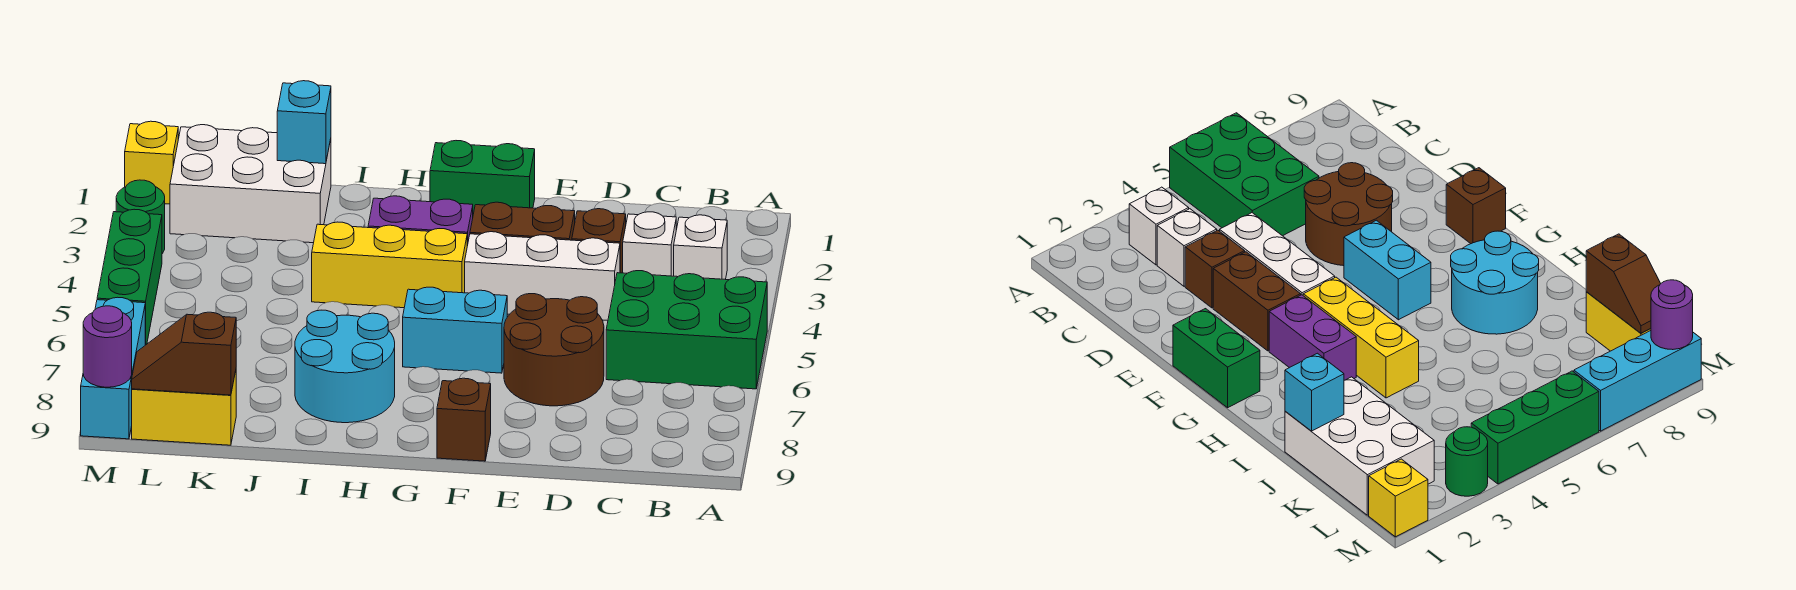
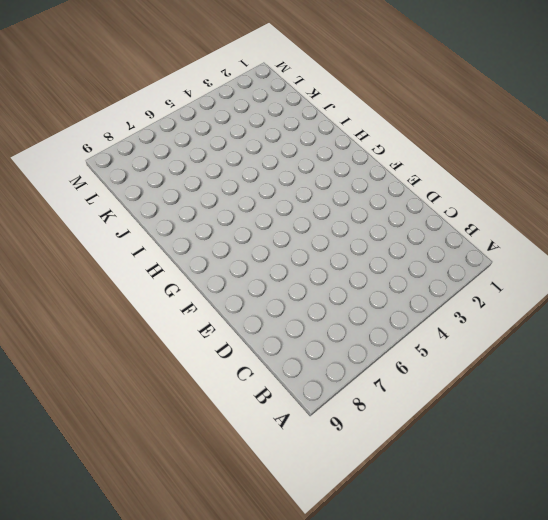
none -> green 2x3 brick [606,271,767,389]
none -> white 1x1 brick [674,215,727,279]
none -> white 1x1 brick [623,212,676,276]

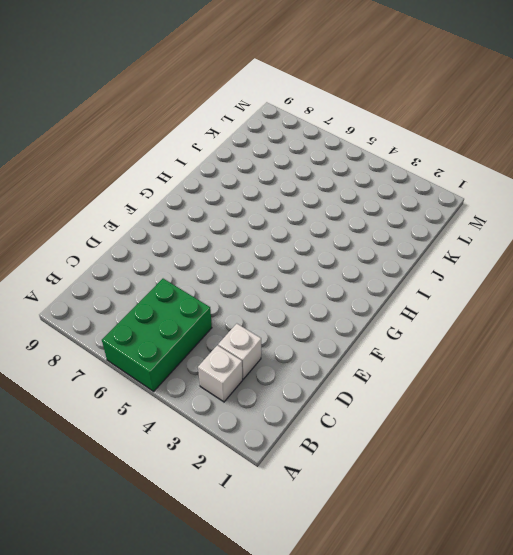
none -> brown 1x1 brick [572,209,626,273]
none -> white 1x3 brick [465,232,620,320]
none -> brown 2x2 round brick [504,294,604,406]

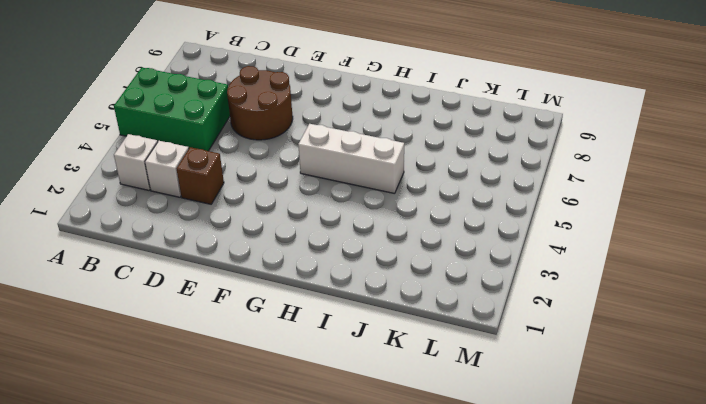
white 1x3 brick [298,124,404,194] -> white 1x3 brick moved to [465,232,620,320]
none -> brown 1x2 brick [470,202,575,240]
none -> green 1x2 brick [430,141,535,214]
none -> cyan 1x2 brick [403,287,507,373]

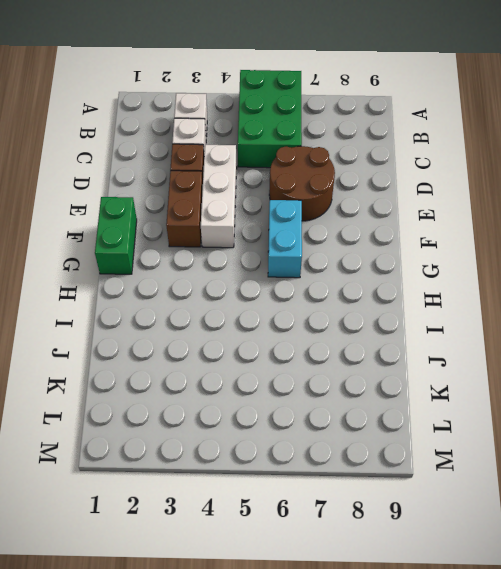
none -> brown 1x1 brick [437,378,491,461]
none -> purple 1x2 brick [368,196,473,246]
none -> yellow 1x3 brick [312,222,467,308]

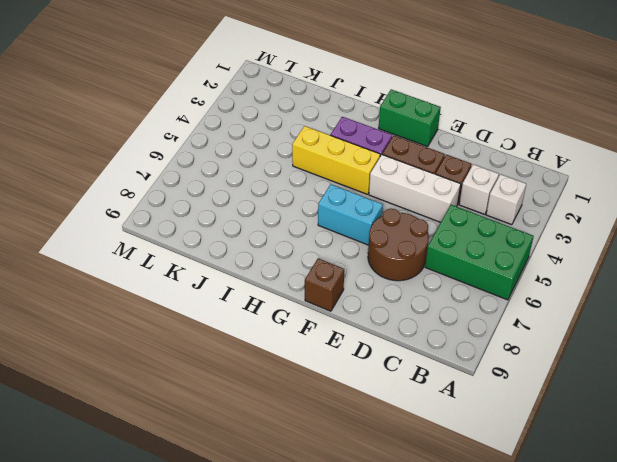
none -> cyan 2x2 round brick [295,310,395,423]
none -> white 2x3 brick [170,125,331,243]
none -> yellow 1x2 brick [132,371,236,445]

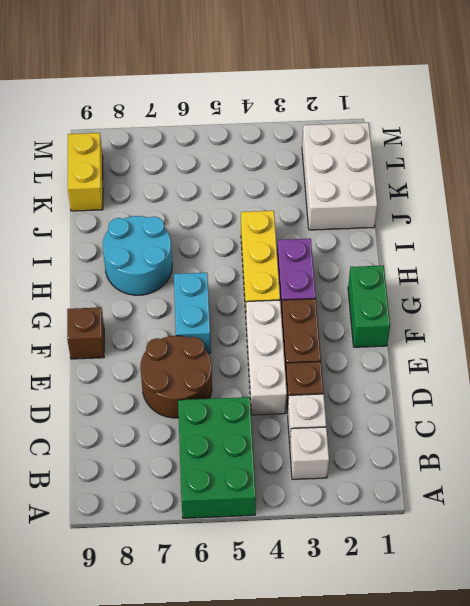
none -> yellow 1x1 brick [125,121,178,204]
none -> green 1x1 round brick [116,180,165,254]
none -> green 1x3 brick [97,209,162,345]

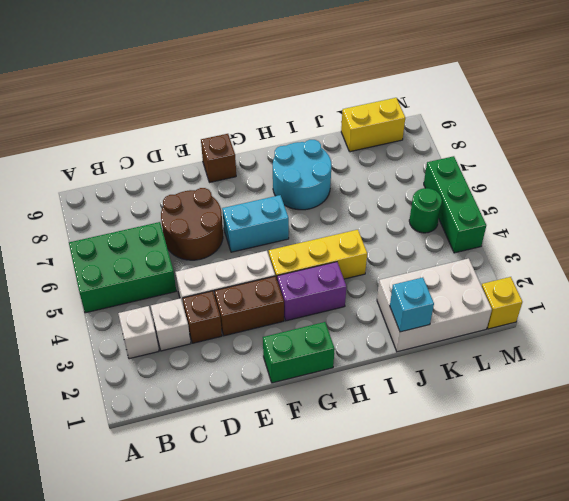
green 1x1 round brick [409,188,442,233] -> green 1x1 round brick moved to [116,180,165,254]
none -> cyan 1x3 brick [81,297,145,439]
none -> brown 1x2 slope [132,312,236,395]
none -> purple 1x1 round brick [83,306,132,387]

